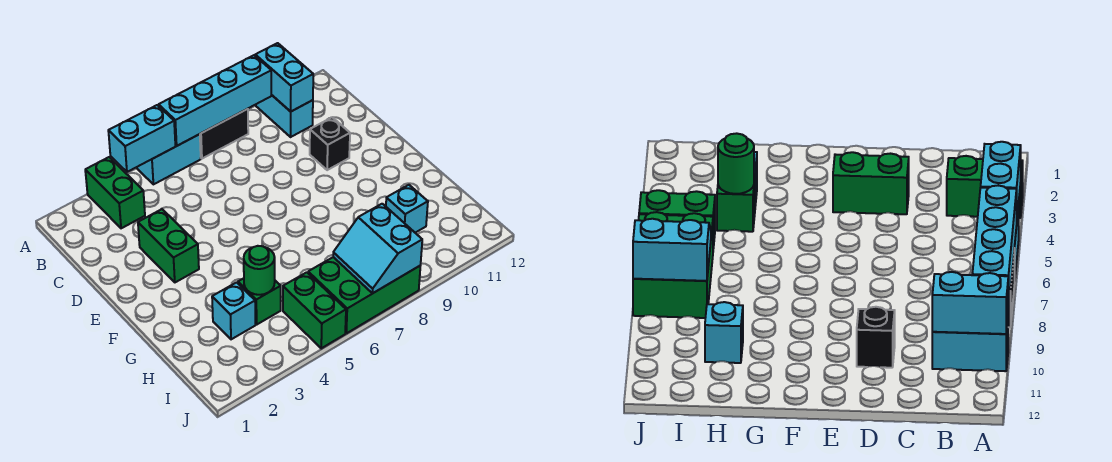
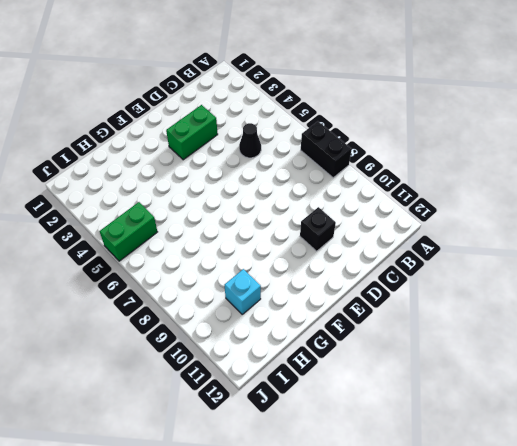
black 1x1 cone [239,123,261,158] -> none
none -> green 1x2 brick [85,157,145,228]
none -> cyan 1x2 brick [137,134,201,184]
none -> cyan 1x2 brick [256,95,313,137]

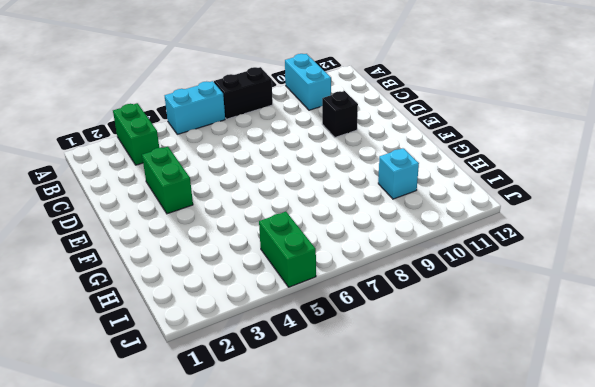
none -> cyan 1x1 brick [212,282,255,339]
none -> green 1x1 brick [238,278,281,324]
none -> green 2x3 brick [308,257,421,333]

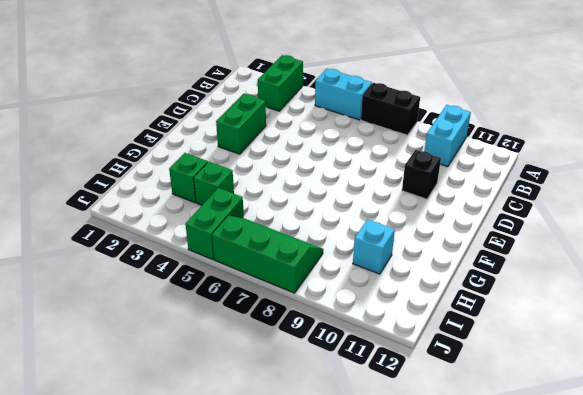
green 1x1 brick [169,153,208,203] -> cyan 1x1 brick [212,282,255,339]
green 2x3 slope [212,216,323,293] -> green 2x3 brick [308,257,421,333]
none -> cyan 1x2 brick [108,105,175,172]
none -> cyan 1x4 brick [159,55,271,146]
none -> cyan 1x2 brick [255,43,313,112]

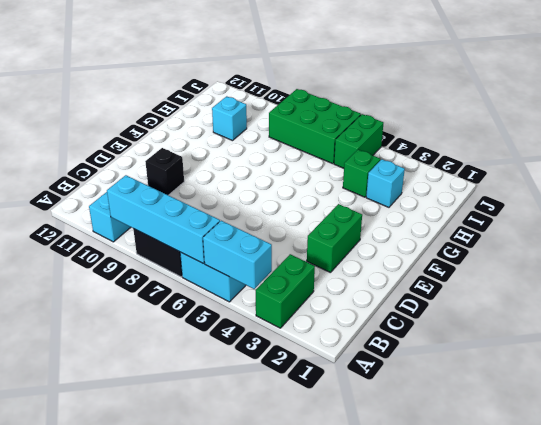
none -> cyan 1x2 brick [255,43,313,112]
none -> green 1x1 round brick [244,246,275,295]
none -> cyan 2x2 slope [333,204,422,293]

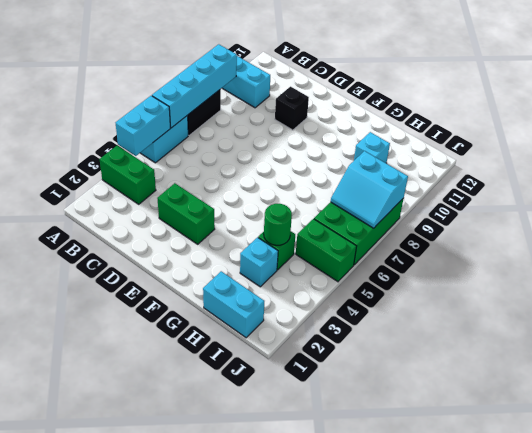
cyan 1x2 brick [203,271,264,338] -> cyan 1x2 brick moved to [255,43,313,112]

